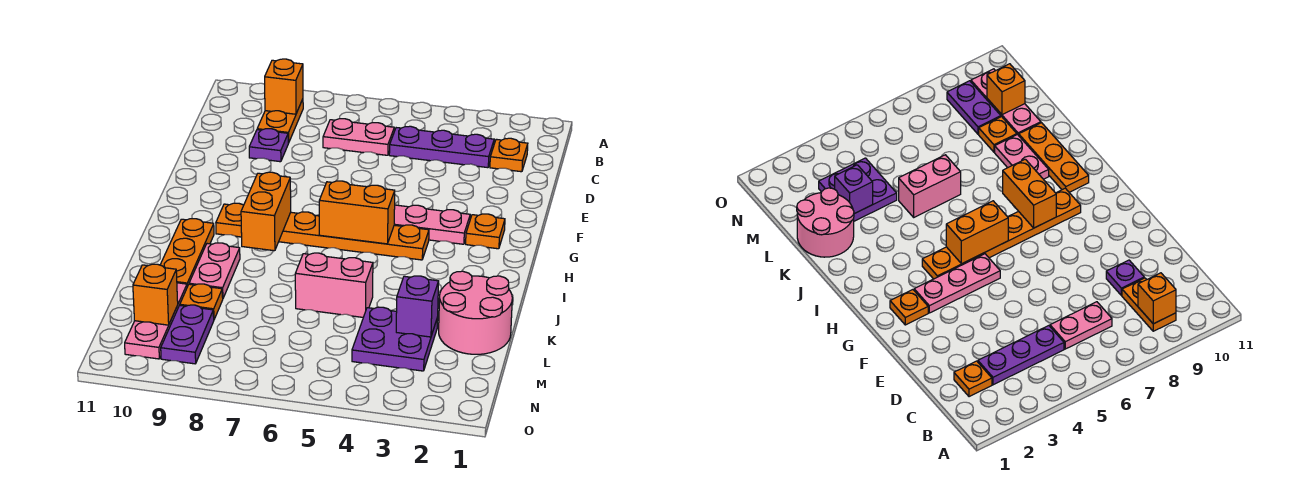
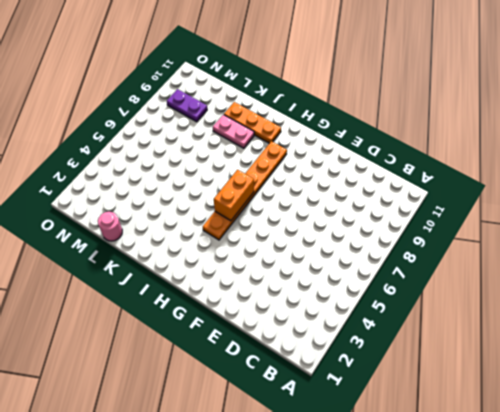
pink 1x1 round brick [98,212,122,241] -> pink 2x2 round brick [439,271,512,354]
none -> orange 1x2 plate [257,99,303,143]
none -> orange 1x1 plate [490,138,528,172]
none -> purple 1x3 plate [389,126,494,168]

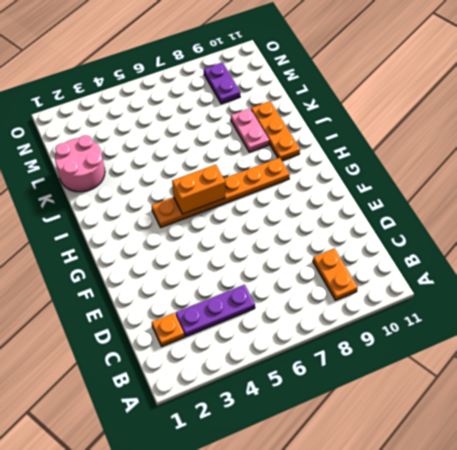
none -> pink 1x2 plate [323,119,394,155]
none -> purple 1x1 plate [249,129,288,162]
none -> orange 1x1 plate [466,214,505,249]

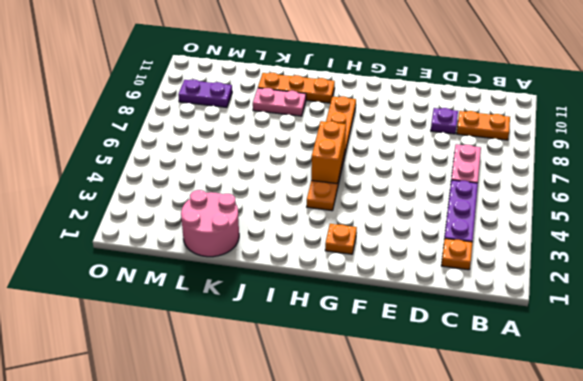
none -> pink 1x3 plate [394,205,470,244]
none -> pink 1x2 brick [295,253,373,317]
none -> purple 2x2 plate [352,307,438,371]

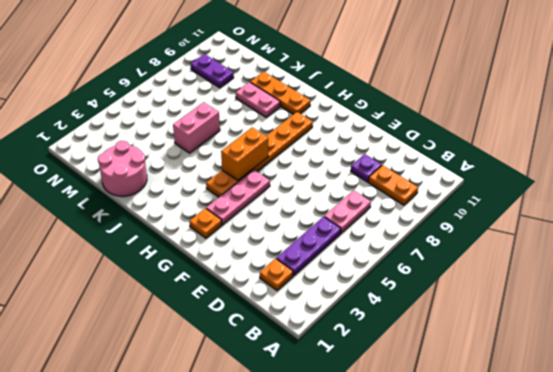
none -> purple 2x2 plate [352,307,438,371]
none -> orange 1x1 plate [180,284,223,319]
none -> pink 1x3 plate [125,283,187,359]

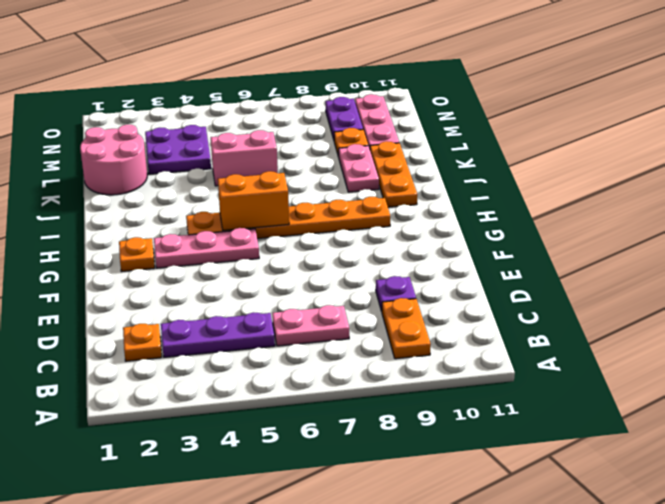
none -> orange 1x1 brick [265,59,303,114]
none -> orange 1x2 brick [241,172,291,251]
none -> purple 1x1 brick [396,276,439,337]

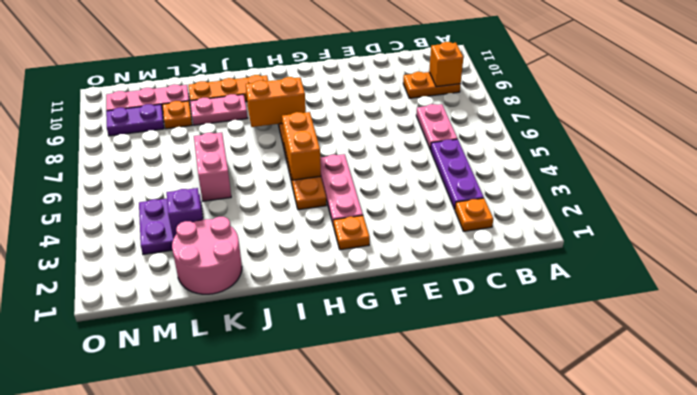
none -> purple 1x1 plate [249,129,288,162]
none -> orange 1x1 brick [133,264,178,325]

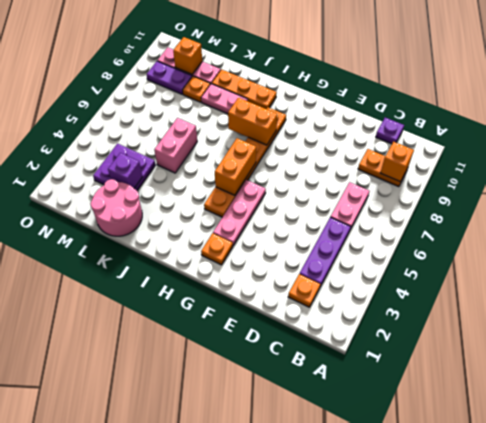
purple 1x1 plate [376,118,404,144] -> purple 1x1 plate moved to [249,129,288,162]

